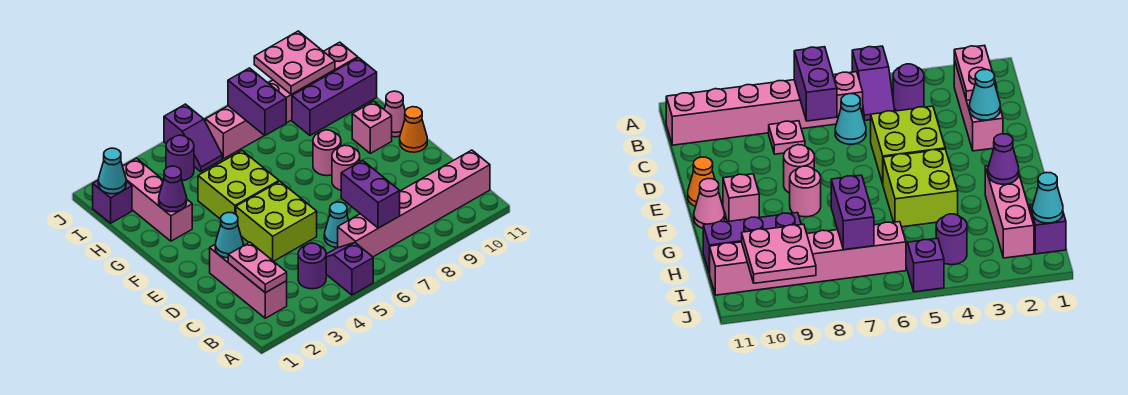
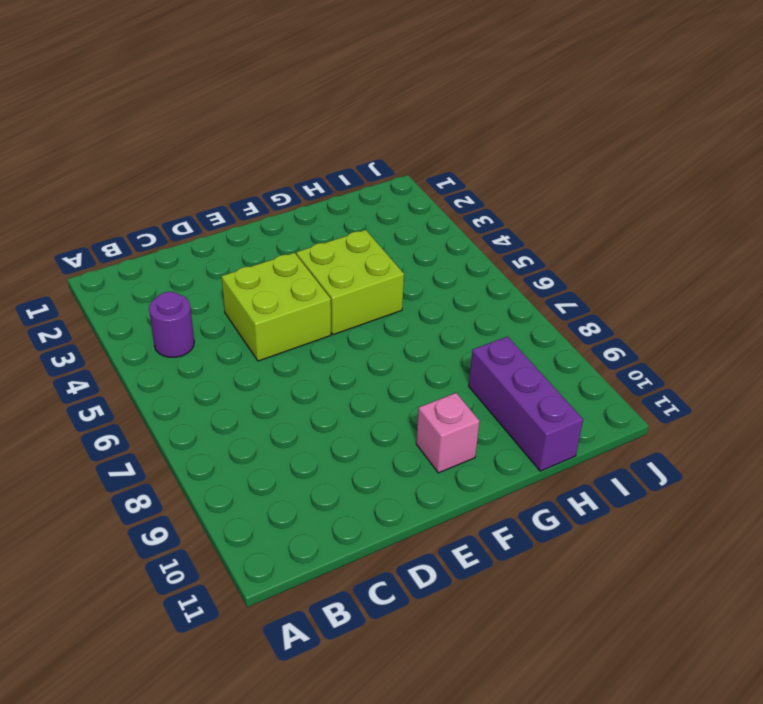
none -> purple 1x2 slope [326,243,373,295]
none -> pink 1x3 brick [210,245,287,318]
none -> pink 1x6 brick [338,150,490,257]

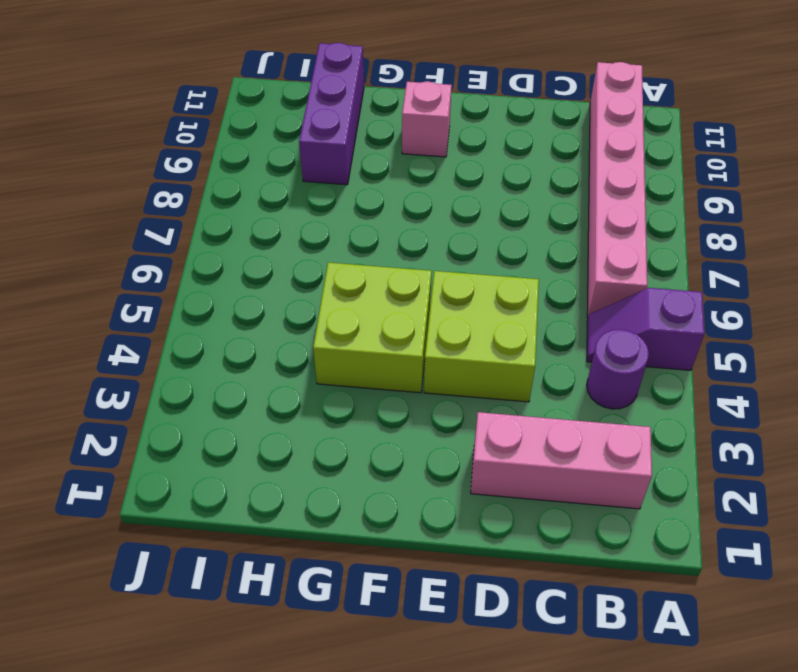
none -> cyan 1x1 cone [324,202,349,248]
none -> pink 1x1 plate [769,121,805,154]
none -> pink 1x1 round brick [332,145,360,190]

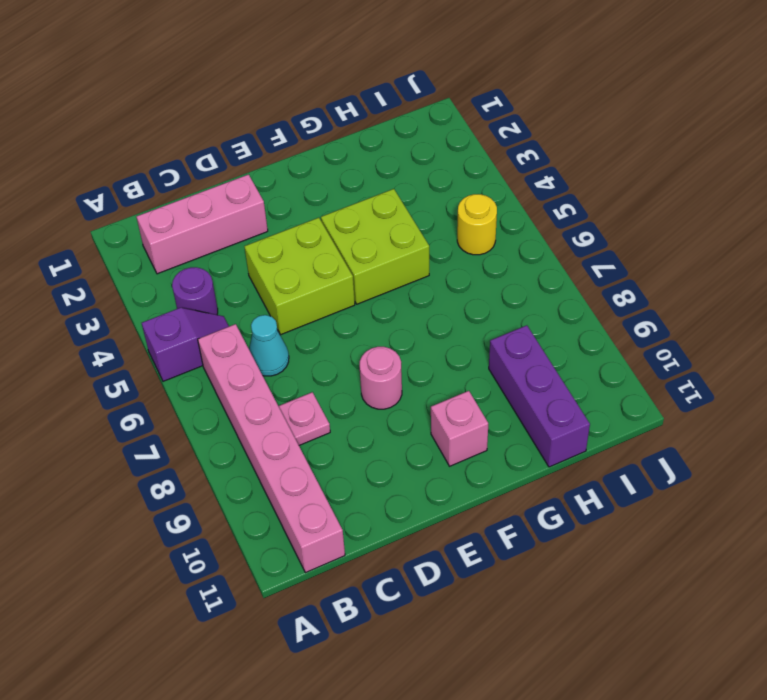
yellow 1x1 round brick [457,194,497,255] -> purple 1x2 slope [164,104,222,172]
none -> orange 1x1 cone [400,107,427,152]
none -> pink 1x1 round brick [313,130,341,176]
none -> pink 1x1 cone [384,91,405,137]

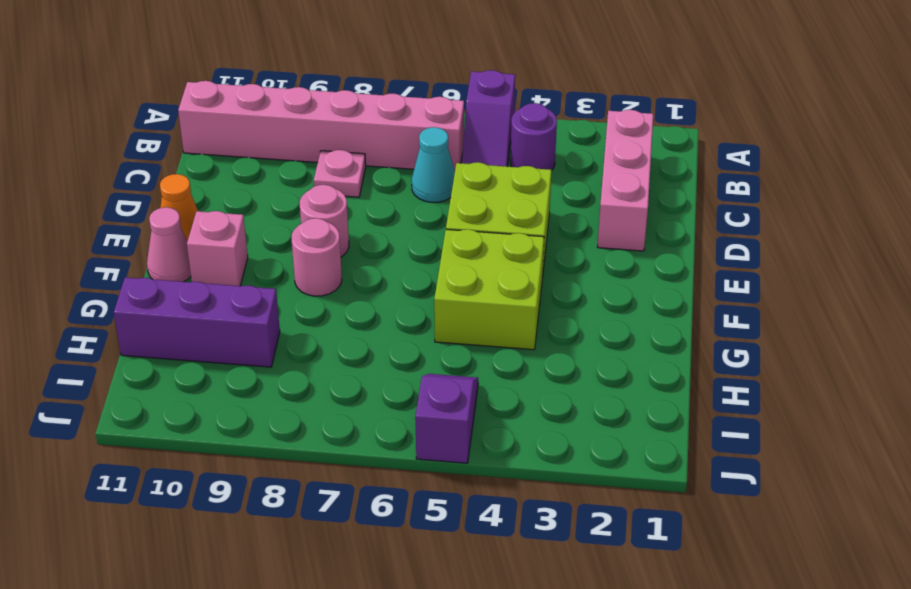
none -> pink 1x3 brick [123,158,192,241]
none -> purple 1x1 brick [93,181,132,223]
none -> purple 1x1 round brick [166,135,194,181]

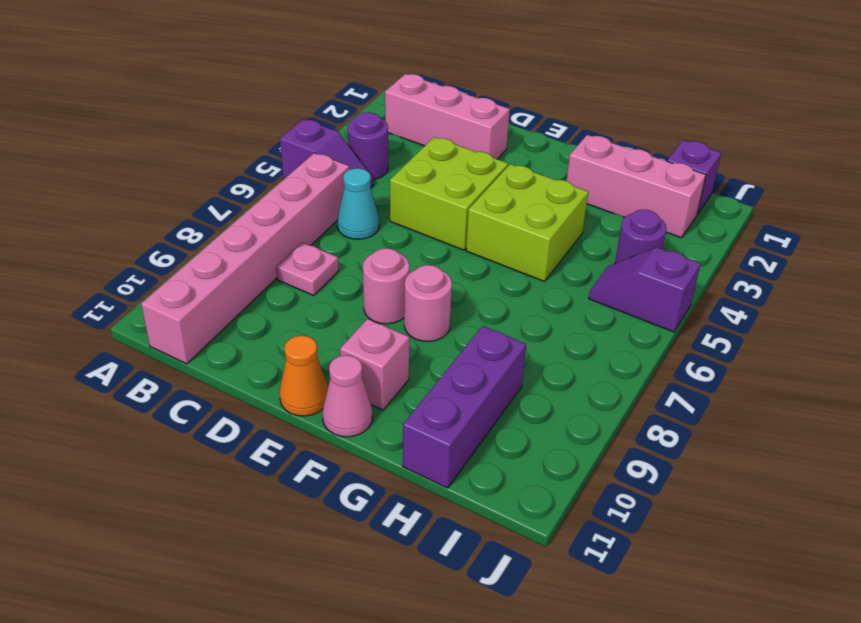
none -> pink 1x6 brick [205,42,358,159]
none -> pink 1x2 plate [228,242,287,293]
none -> purple 1x2 brick [341,161,400,228]

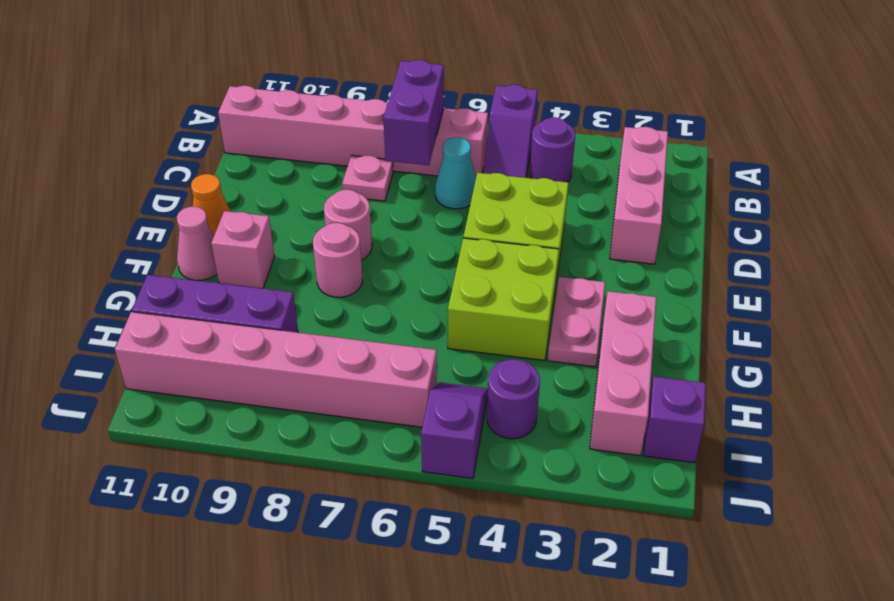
pink 1x2 plate [548,277,605,367] -> pink 1x2 plate moved to [228,242,287,293]
none -> cyan 1x1 cone [215,212,243,258]
none -> purple 1x1 cone [159,166,187,212]
none -> purple 1x2 brick [228,68,286,136]

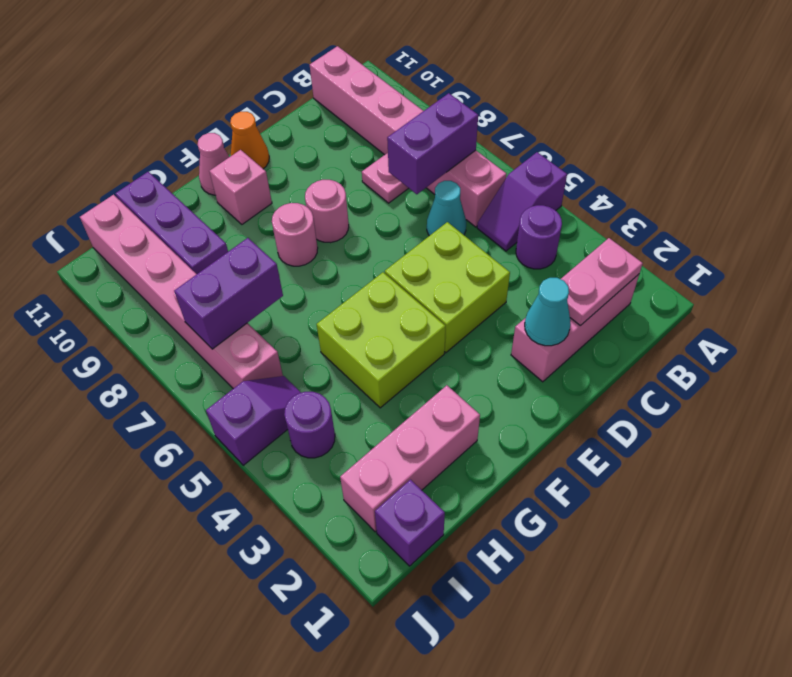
none -> purple 1x1 cone [159,166,187,212]
none -> cyan 1x1 cone [98,148,126,194]
none -> pink 2x2 plate [254,31,335,94]

